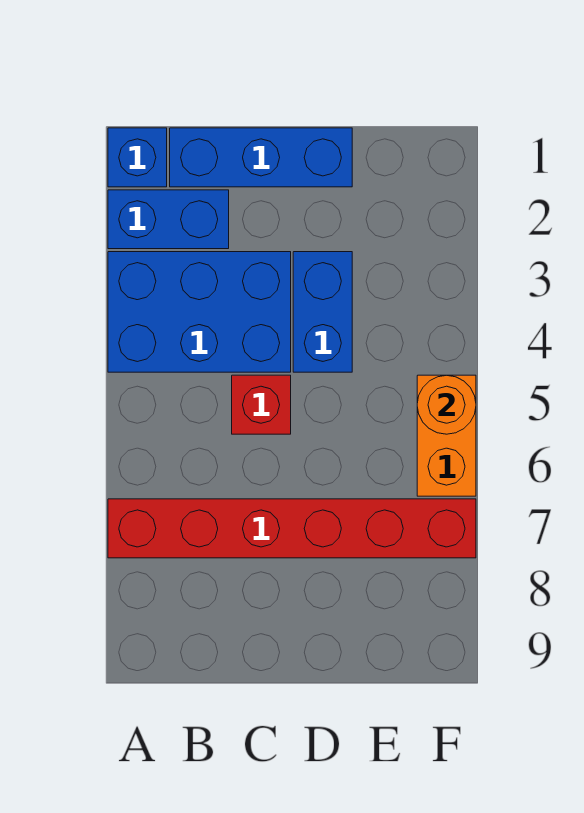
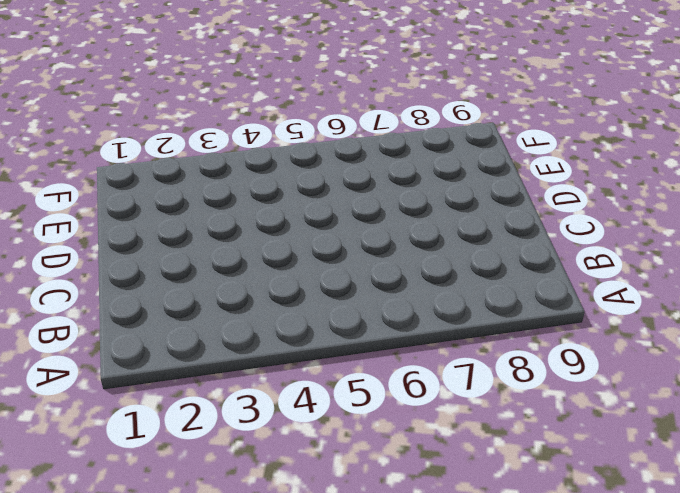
none -> blue 1x1 brick [108,128,167,187]
none -> blue 1x2 brick [108,190,229,249]

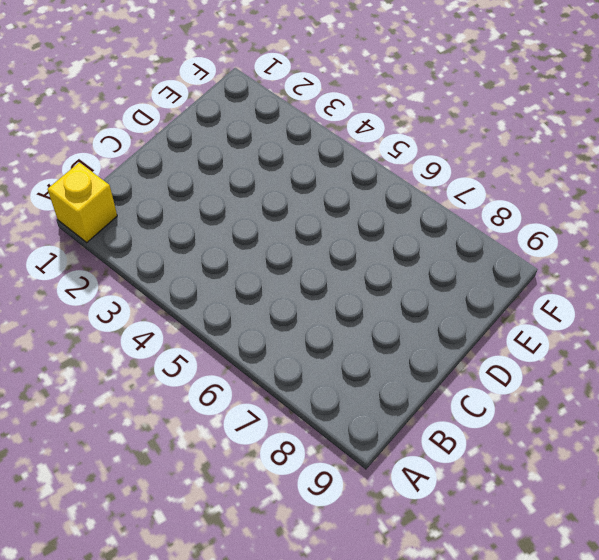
yellow 1x1 brick [48,162,117,242] -> blue 1x1 brick [108,128,167,187]
none -> blue 1x2 brick [108,190,229,249]
none -> blue 2x3 brick [108,252,291,372]

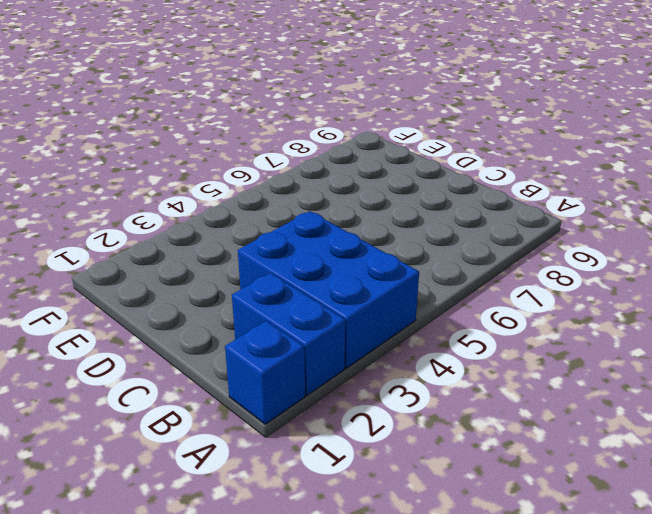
none -> red 1x6 brick [108,499,476,558]
none -> blue 1x3 brick [170,128,352,187]

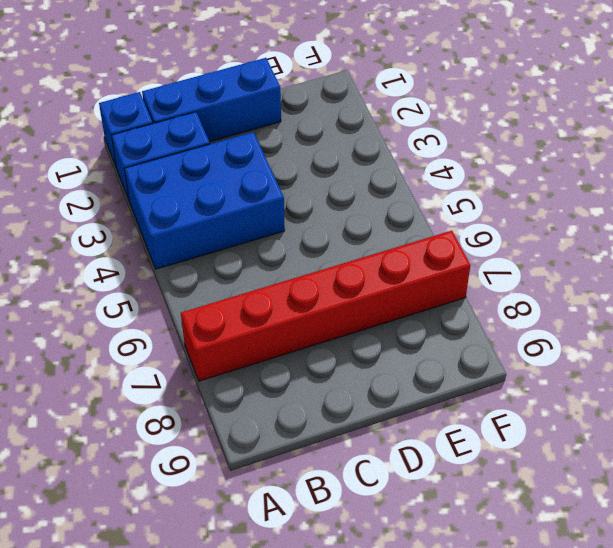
none -> red 1x1 brick [232,375,291,434]
none -> blue 1x2 brick [293,252,352,372]

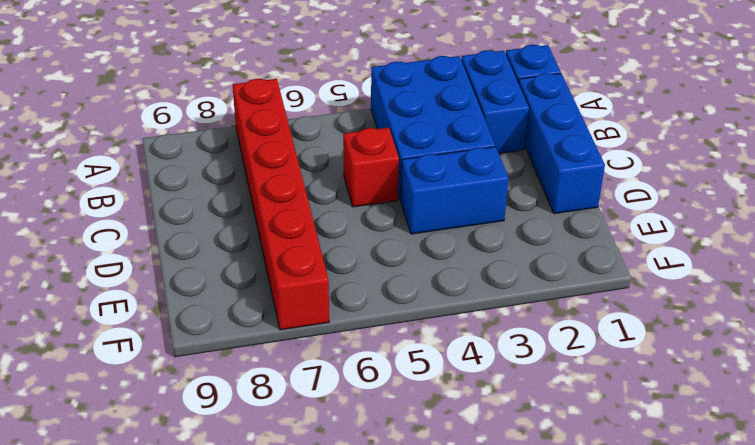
none -> orange 1x2 brick [417,375,476,496]
none -> orange 1x1 round brick [417,375,476,434]

